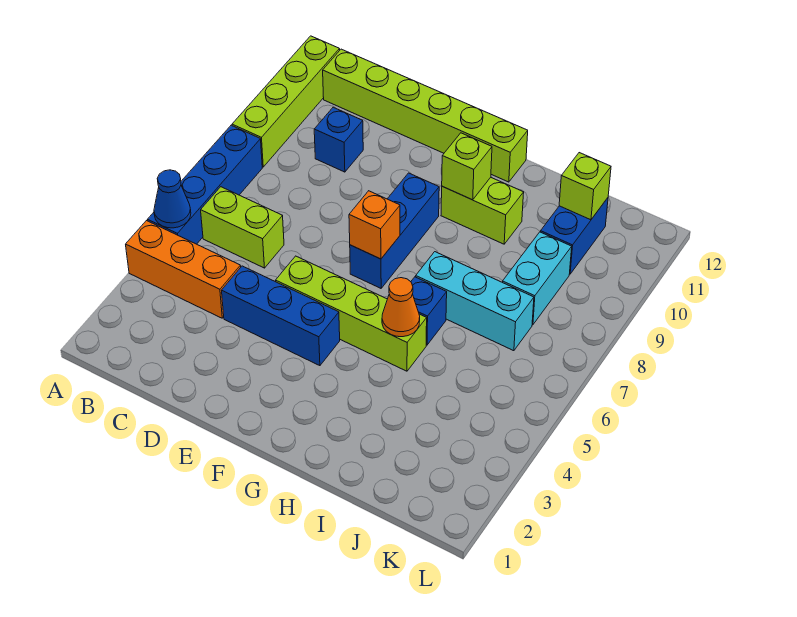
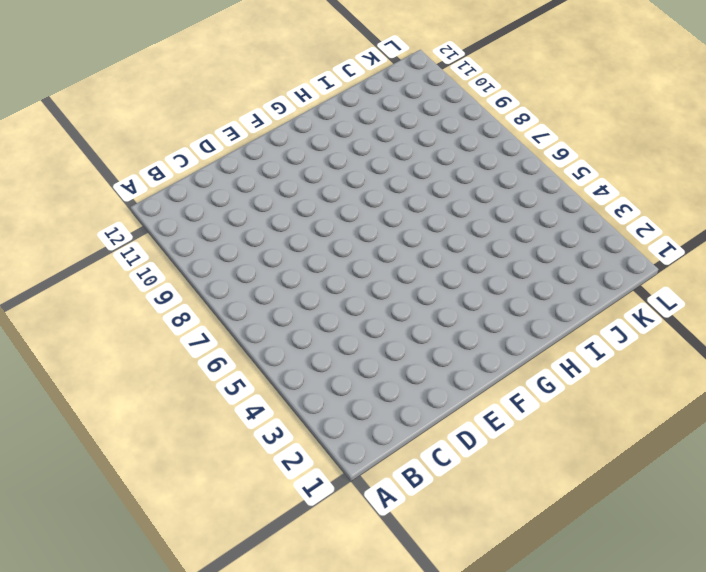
none -> orange 1x3 brick [126,221,241,318]
none -> blue 1x4 brick [148,125,262,244]
none -> lime 1x4 brick [232,36,340,167]

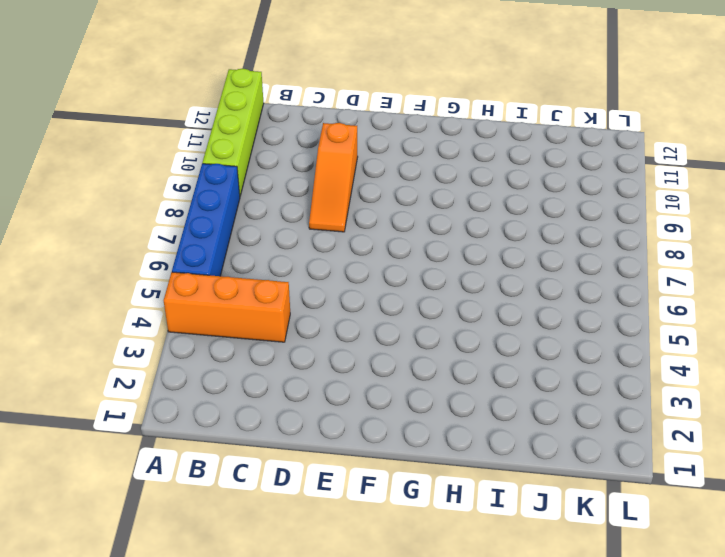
orange 1x3 slope [309,123,358,232] -> none
none -> lime 1x2 brick [201,187,284,268]
none -> lime 1x6 brick [323,49,528,182]
none -> blue 1x1 brick [314,107,363,172]

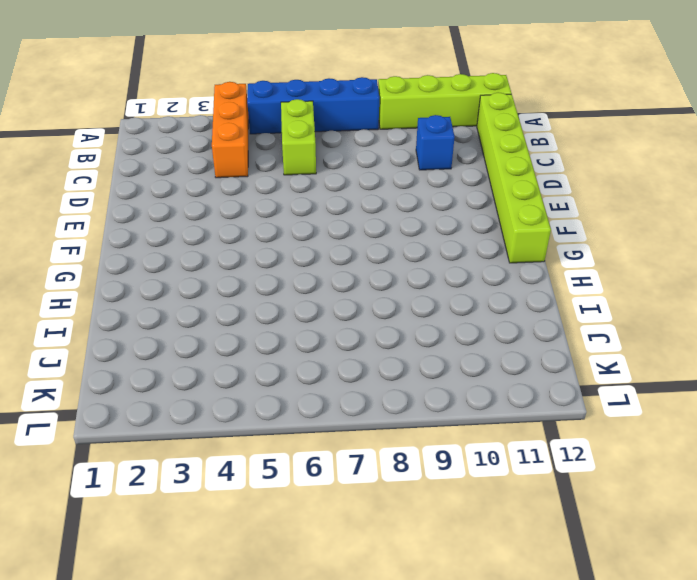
none -> blue 1x3 brick [222,266,340,366]
none -> lime 1x4 brick [276,256,427,371]
none -> blue 1x3 brick [350,173,439,288]

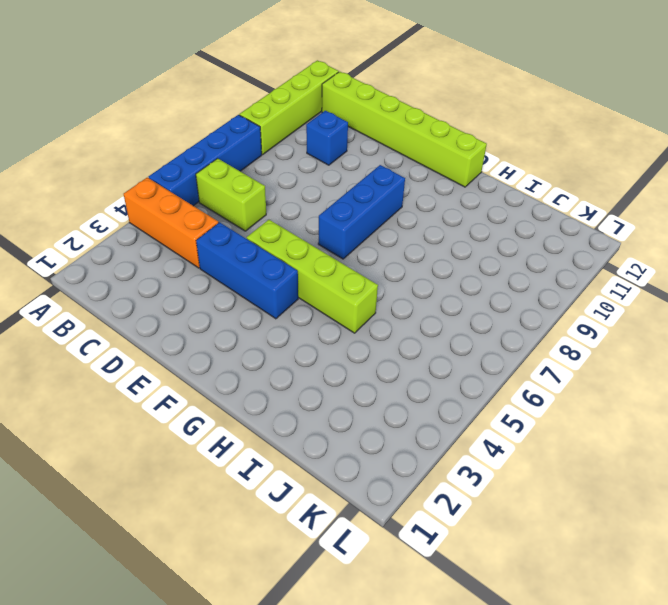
none -> lime 1x2 brick [441,177,524,244]
none -> blue 1x1 brick [411,277,447,345]
none -> cyan 1x3 brick [416,252,534,351]

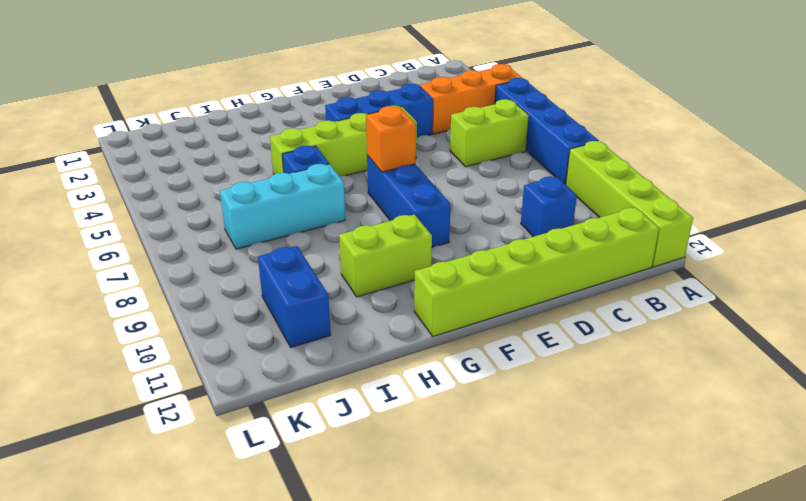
none -> cyan 1x2 brick [502,232,572,325]
none -> blue 1x1 cone [154,170,191,228]
none -> lime 1x1 brick [442,133,492,200]

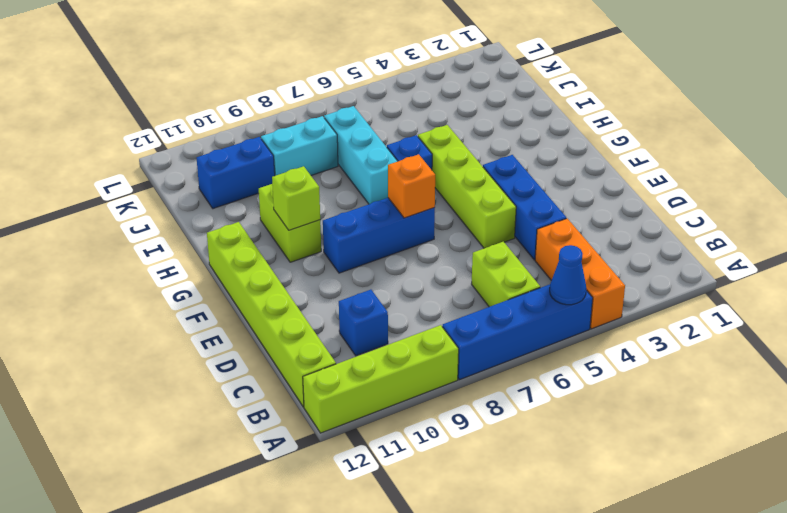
none -> orange 1x1 cone [382,278,420,337]
none -> lime 1x1 brick [559,153,611,220]

